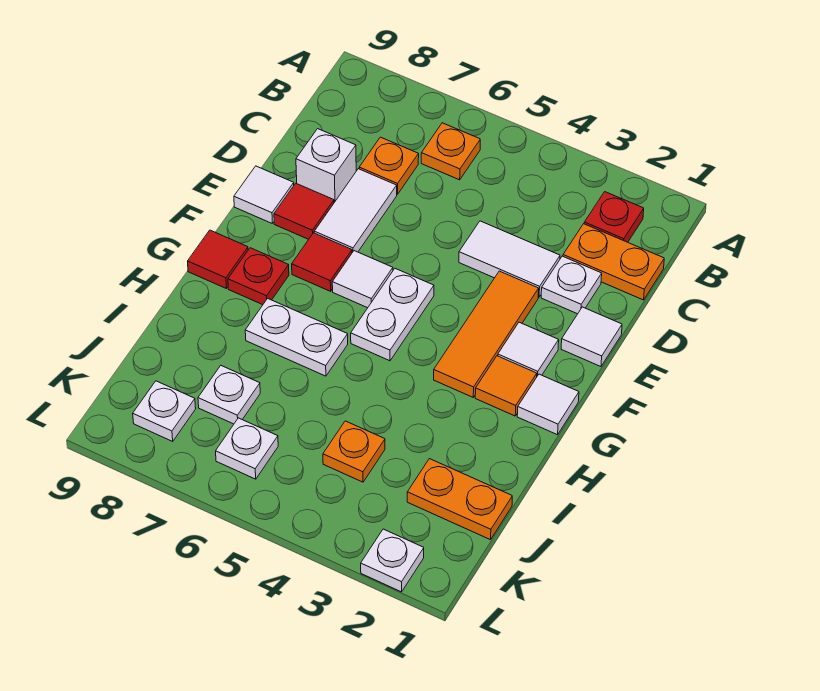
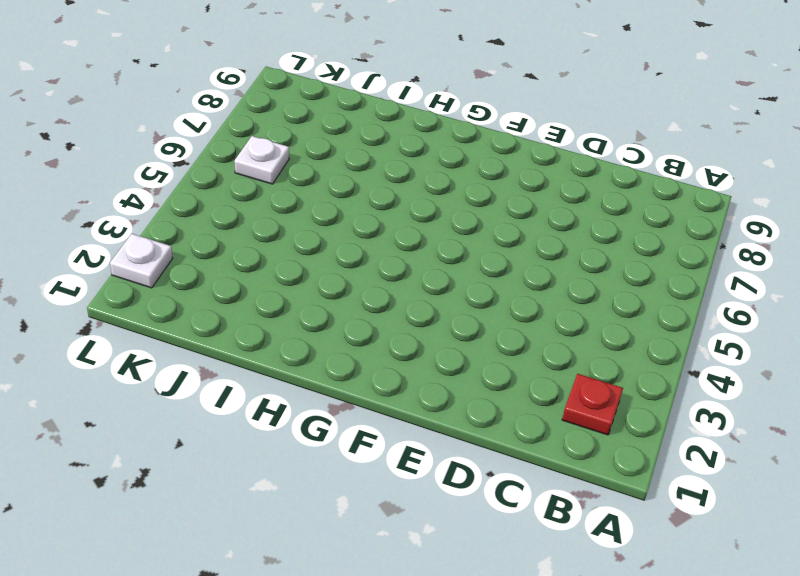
none -> orange 1x1 plate [421,123,480,180]
none -> orange 1x2 plate [563,224,664,300]
none -> orange 1x1 plate [359,137,419,194]

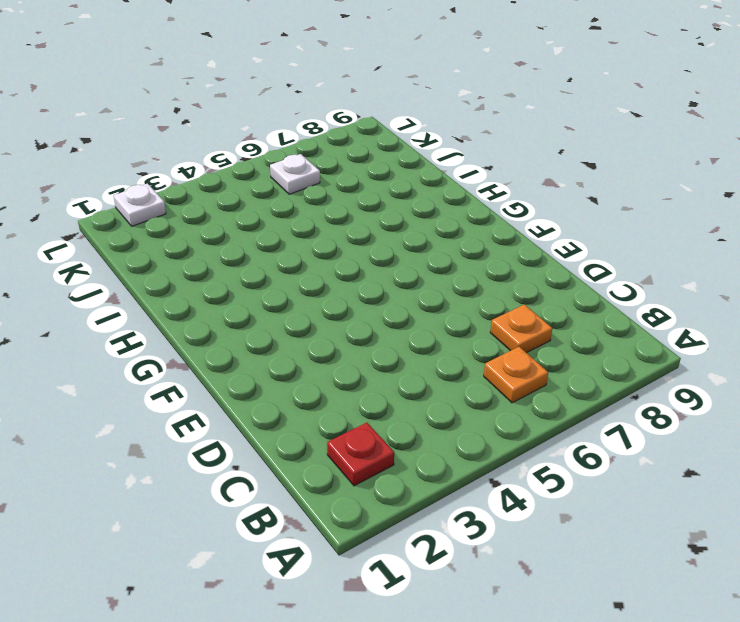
none -> orange 1x2 plate [563,224,664,300]
none -> white 1x1 plate [541,256,602,314]
none -> white 1x2 tile [459,221,560,297]

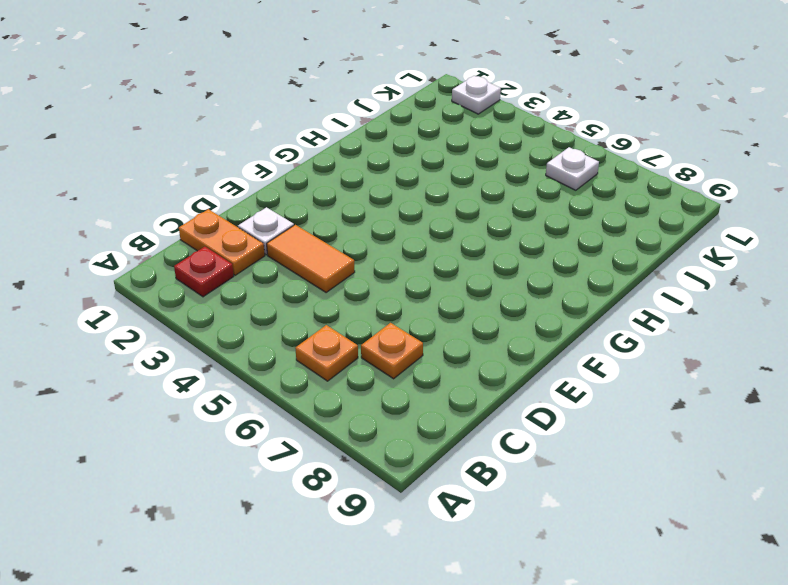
orange 1x2 tile [267,225,355,293] -> white 1x2 tile [459,221,560,297]
none -> white 1x2 tile [314,169,397,253]
none -> white 1x1 brick [296,129,356,203]
none -> white 1x1 tile [561,307,622,367]

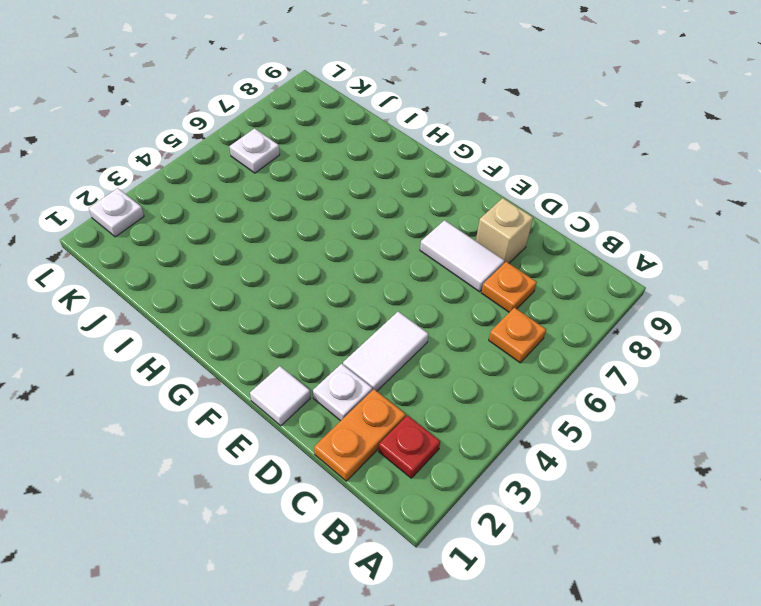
tan 1x1 brick [476,198,533,263] -> white 1x1 brick [296,129,356,203]
none -> orange 1x3 tile [434,271,539,397]
none -> red 1x1 tile [274,183,334,239]
none -> white 1x1 tile [234,166,294,224]

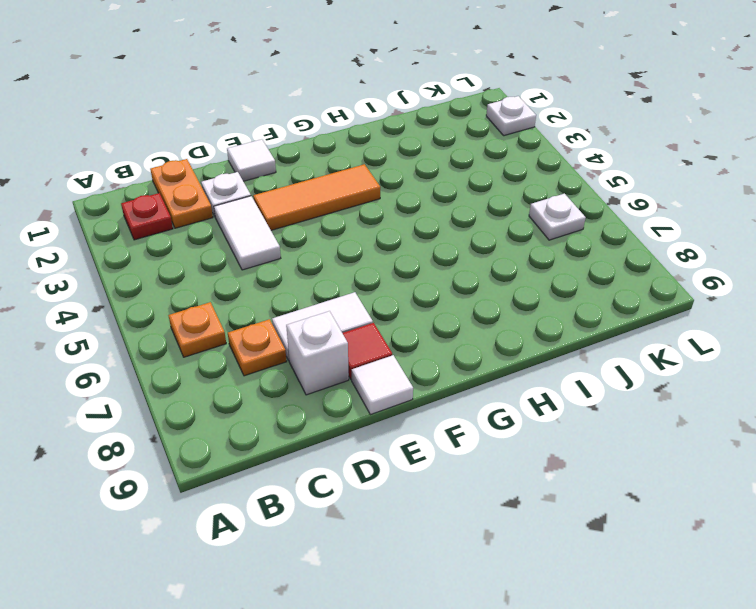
none -> white 1x1 tile [498,322,559,376]
none -> white 1x2 plate [351,269,434,361]
none -> white 1x1 tile [332,251,393,308]

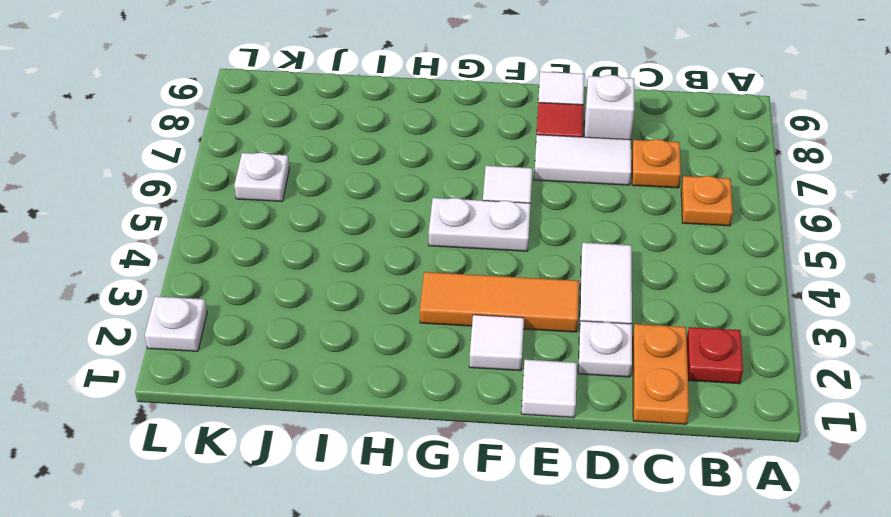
none -> red 1x1 tile [292,233,352,291]
none -> white 1x1 tile [517,374,579,435]
none -> orange 1x1 tile [475,356,537,416]

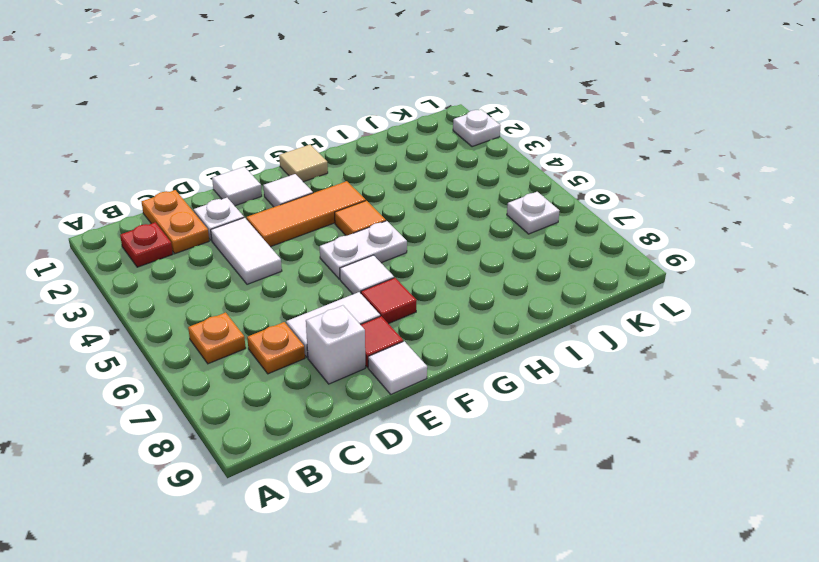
tan 1x1 tile [279,145,328,182] -> white 1x1 tile [517,374,579,435]
orange 1x1 tile [335,201,386,236] -> orange 1x1 tile moved to [475,356,537,416]
none -> red 1x1 plate [228,248,289,305]
none -> red 1x1 tile [188,230,248,289]
none -> white 1x2 plate [245,298,348,376]

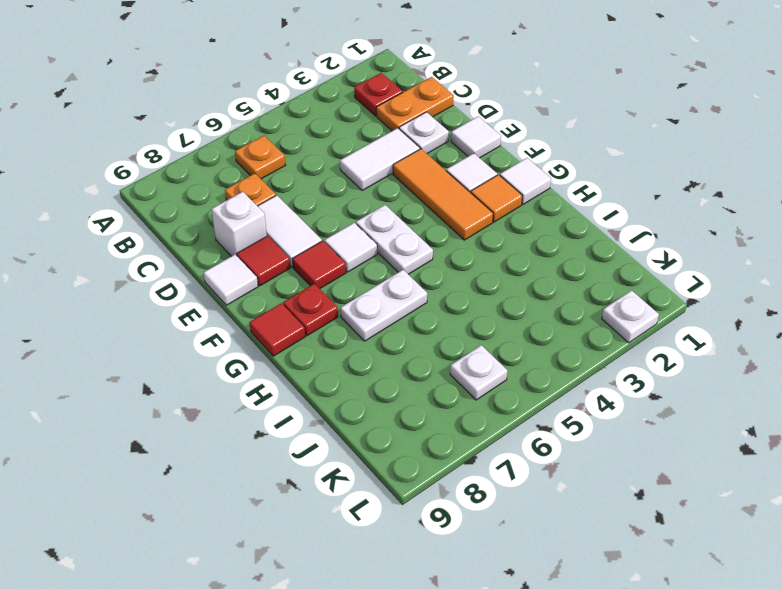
none -> orange 1x2 plate [407,459,512,540]
none -> orange 1x1 plate [323,421,385,482]
none -> white 1x1 plate [198,366,260,424]

